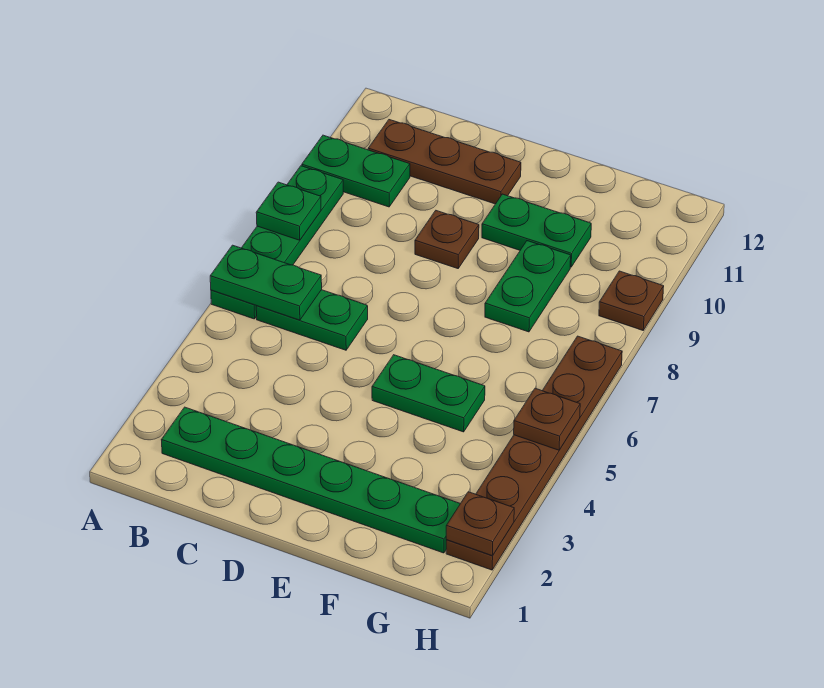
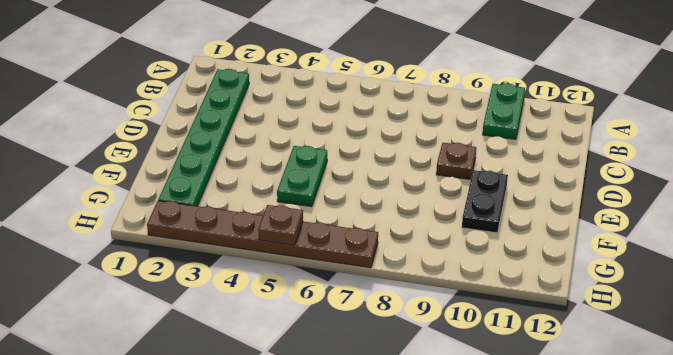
black 1x2 plate [462,170,508,233] -> green 1x2 plate [482,194,591,267]
none -> green 1x4 plate [211,166,343,319]
none -> green 1x2 plate [256,290,368,350]
none -> brown 1x3 plate [368,120,521,204]

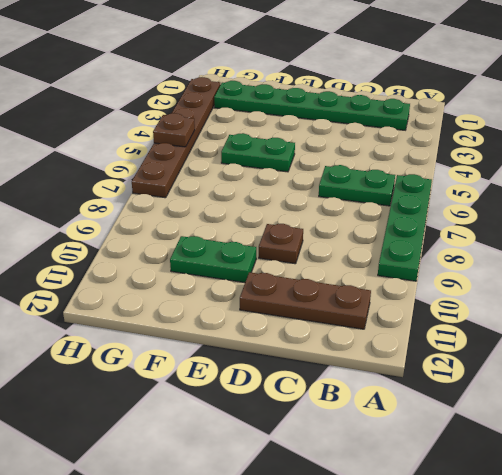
none -> green 1x2 plate [302,135,410,207]
none -> green 1x2 plate [485,241,571,332]
none -> brown 1x1 plate [599,271,664,330]

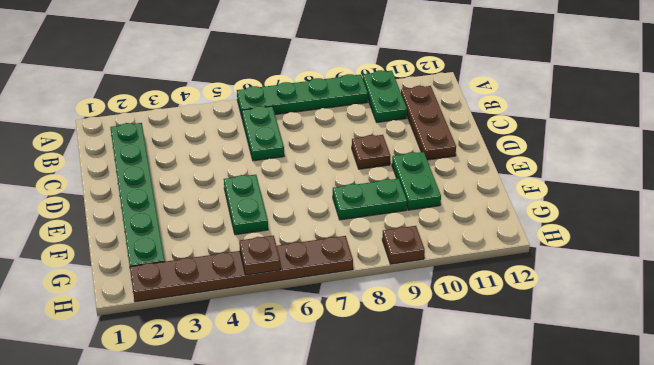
none -> green 1x2 plate [210,245,322,320]
none -> green 1x1 plate [256,182,321,240]
none -> brown 1x1 plate [446,492,514,556]

